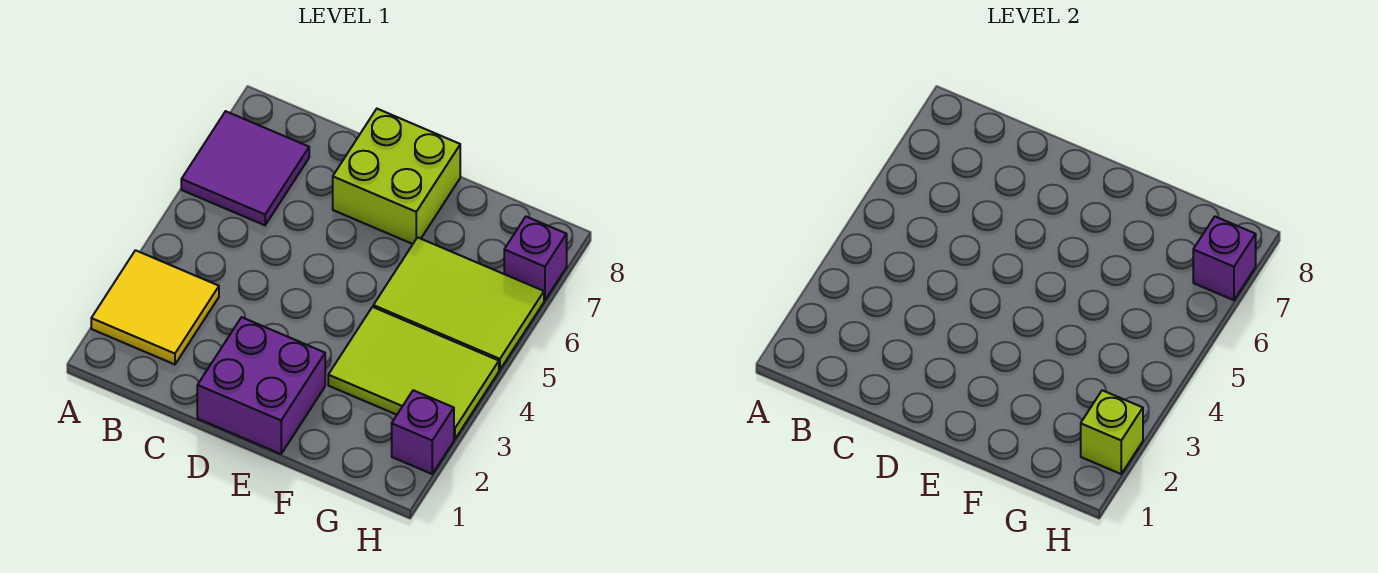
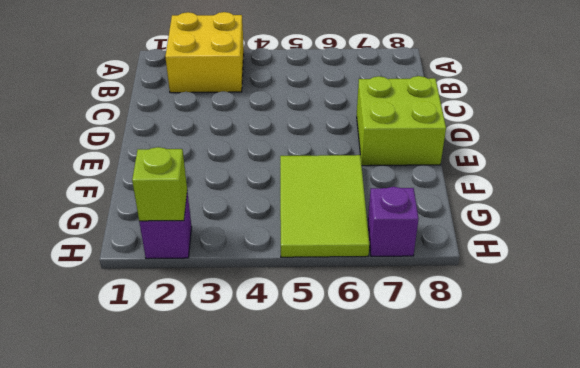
yellow 2x2 brick [165,12,244,93] -> yellow 2x2 tile [91,250,219,364]
none -> purple 2x2 tile [181,111,309,225]
none -> purple 2x2 brick [197,317,325,454]

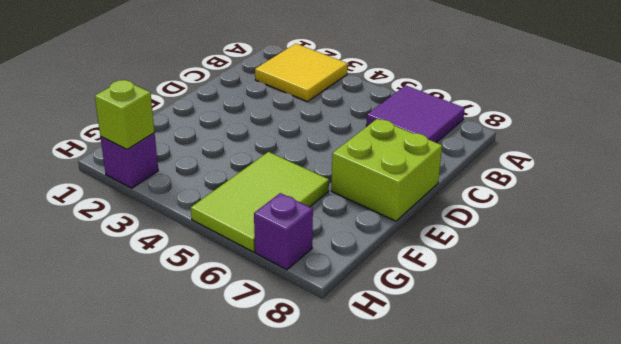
none -> purple 2x2 brick [197,317,325,454]
none -> lime 2x3 tile [328,307,499,439]

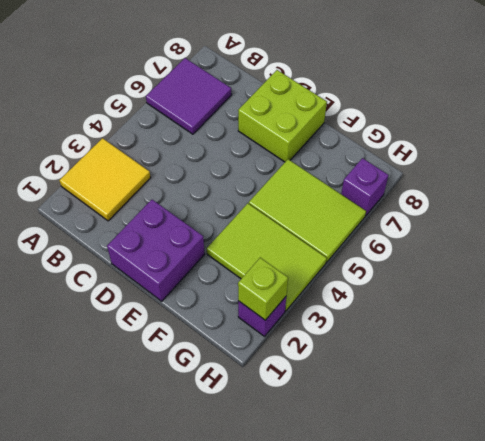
none -> purple 1x1 brick [1193,217,1256,300]

